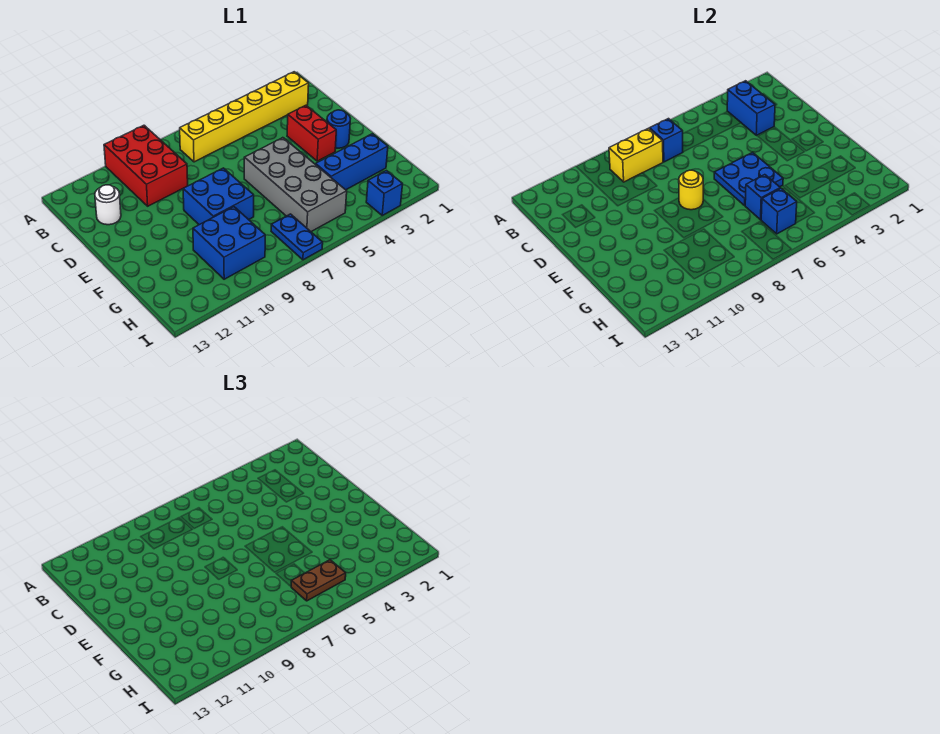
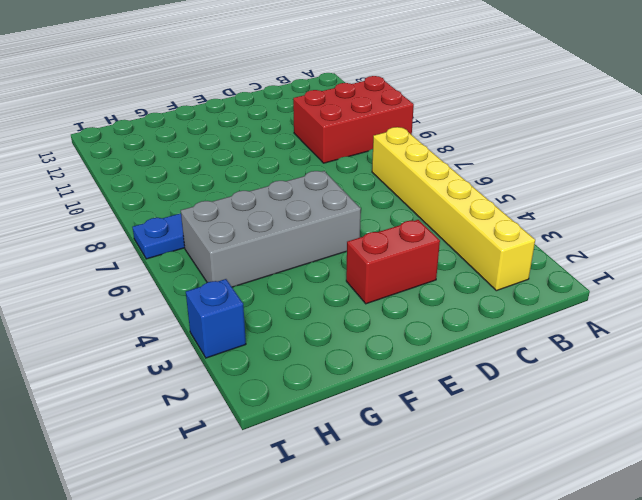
none -> white 1x1 round brick [95,185,121,225]
none -> blue 1x1 round brick [327,110,351,148]
none -> blue 2x2 brick [183,168,254,225]

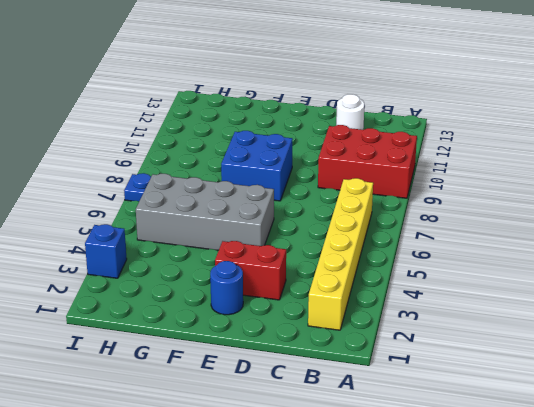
none -> blue 1x3 brick [316,134,388,190]
none -> blue 2x2 brick [193,207,265,279]
none -> blue 1x2 brick [727,81,775,135]

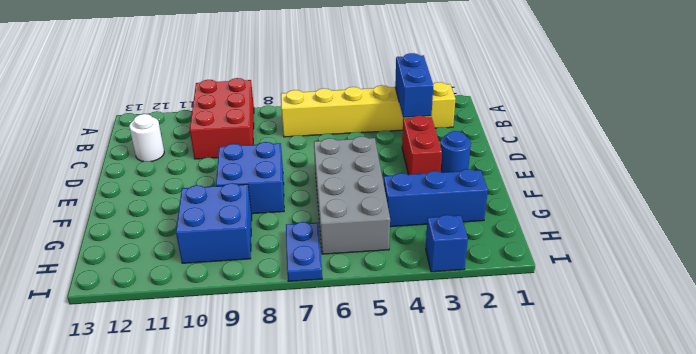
none -> blue 1x1 brick [650,119,683,162]
none -> yellow 1x2 brick [609,128,663,182]
none -> blue 2x2 plate [714,152,783,205]

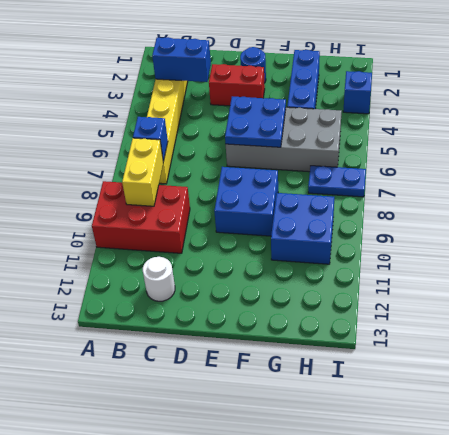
none -> yellow 1x1 round brick [679,170,703,210]
none -> blue 1x1 brick [745,175,780,220]
none -> blue 1x1 brick [761,188,797,234]

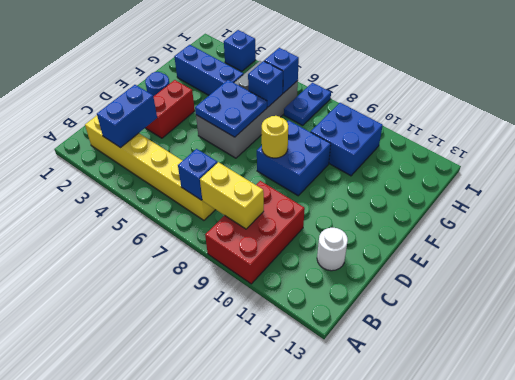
none -> brown 1x2 plate [291,560,346,601]

